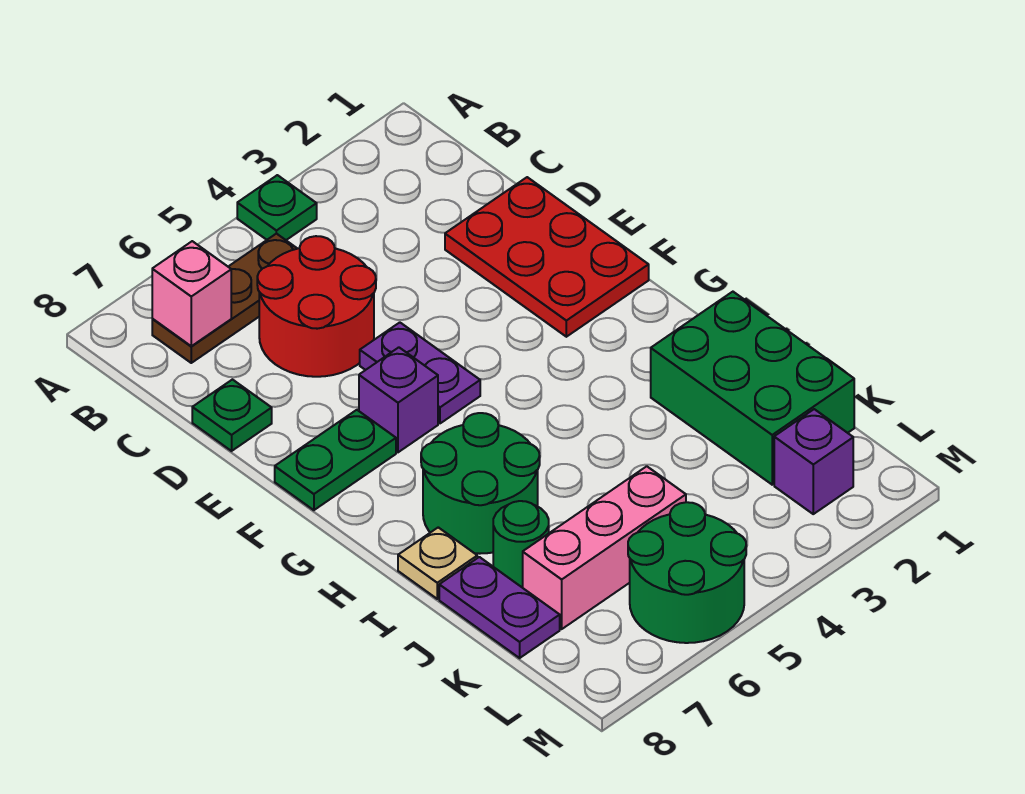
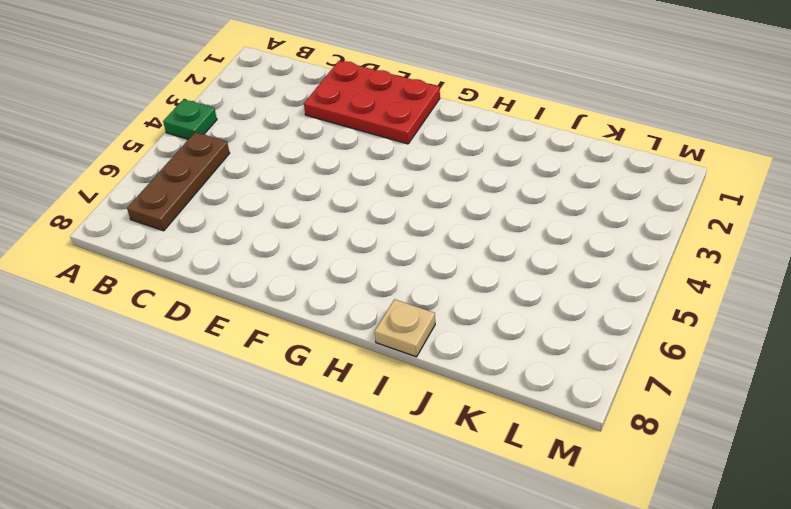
none -> red 2x2 round brick [257,236,376,377]
none -> green 1x1 plate [192,380,272,451]
none -> purple 1x2 plate [360,322,480,423]

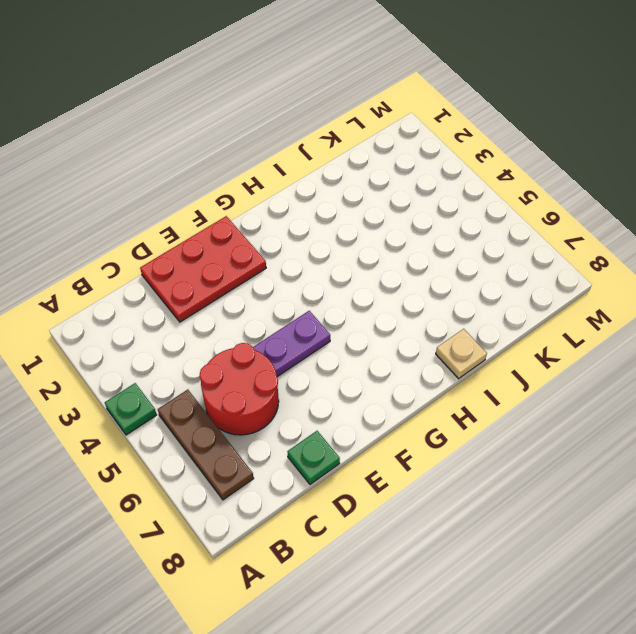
none -> purple 1x1 brick [359,347,438,452]
none -> green 1x2 plate [275,410,396,510]
none -> green 2x2 round brick [421,413,540,554]

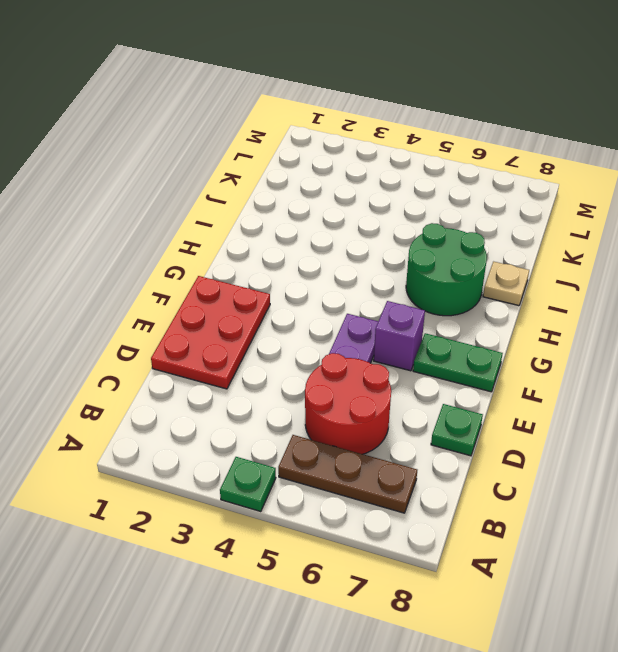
none -> green 2x3 brick [651,292,854,485]
none -> green 1x1 round brick [493,501,549,588]
none -> purple 1x2 plate [439,557,560,658]

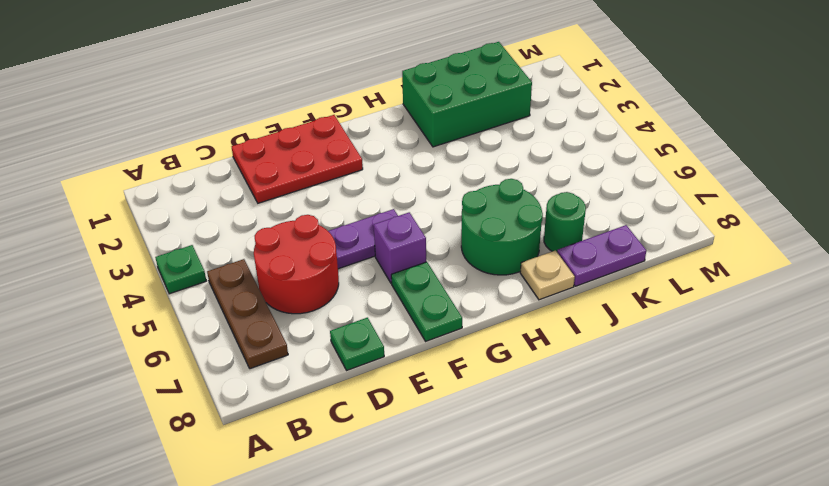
none -> pink 1x3 brick [523,466,686,629]
none -> purple 1x1 brick [774,409,853,514]
none -> green 2x2 round brick [628,502,746,643]

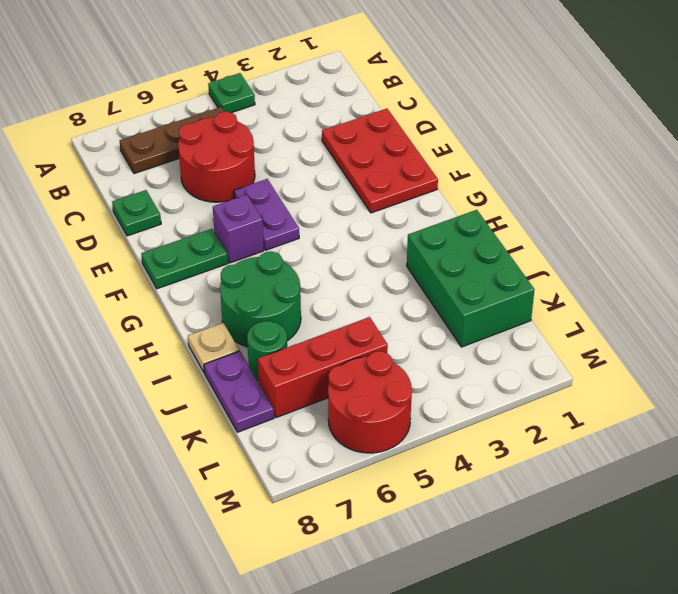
red 1x3 brick [258,317,388,418] -> pink 1x3 brick [523,466,686,629]
red 2x2 round brick [328,351,412,453] -> green 2x2 round brick [628,502,746,643]
none -> purple 1x1 brick [774,409,853,514]
none -> pink 1x1 brick [152,241,231,346]

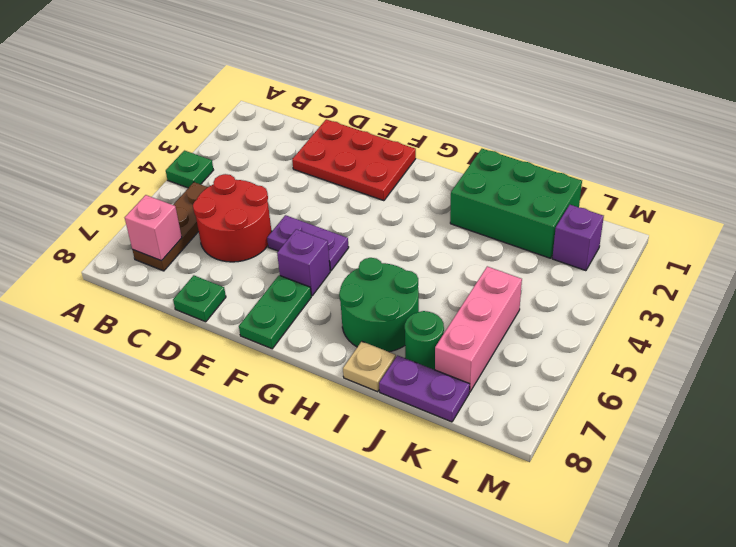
none -> green 2x2 round brick [628,502,746,643]

